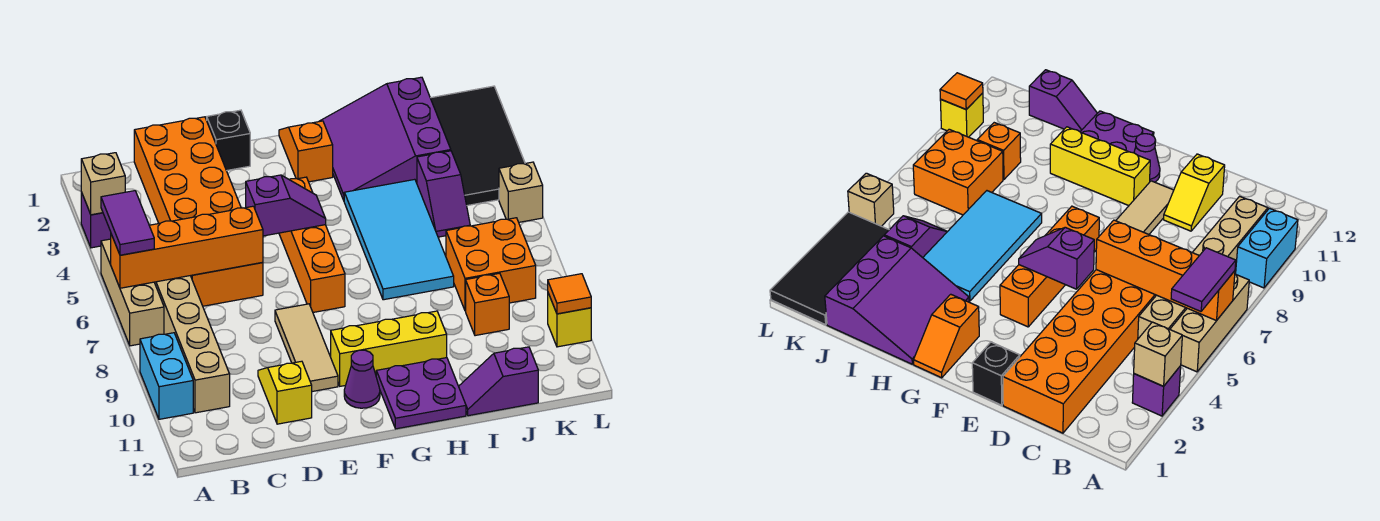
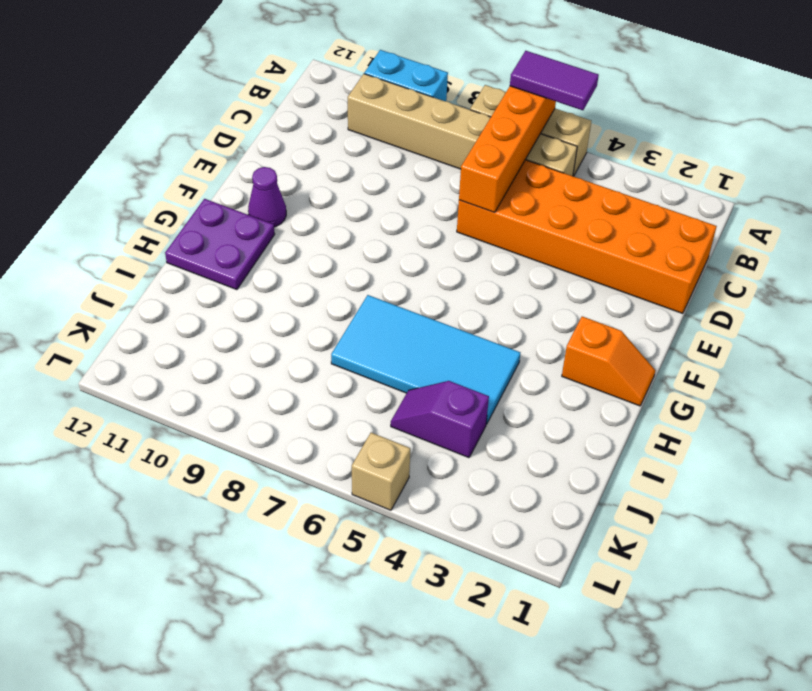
none -> purple 1x1 brick [81,192,111,248]
none -> yellow 1x2 slope [258,361,312,424]
none -> black 1x1 brick [207,110,250,171]

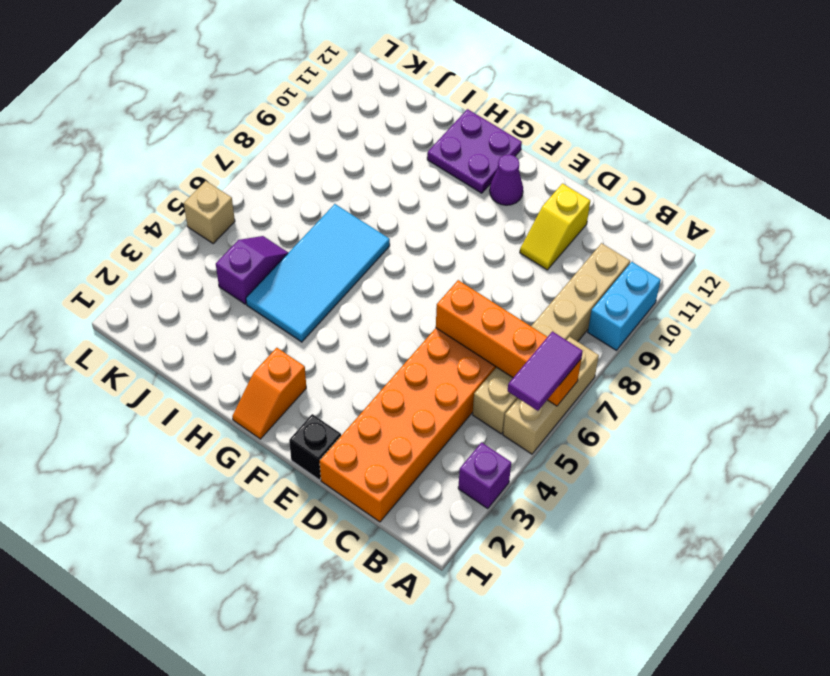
none -> tan 1x3 tile [275,304,338,392]
none -> orange 1x4 brick [279,177,345,312]
none -> yellow 1x3 brick [331,311,447,386]

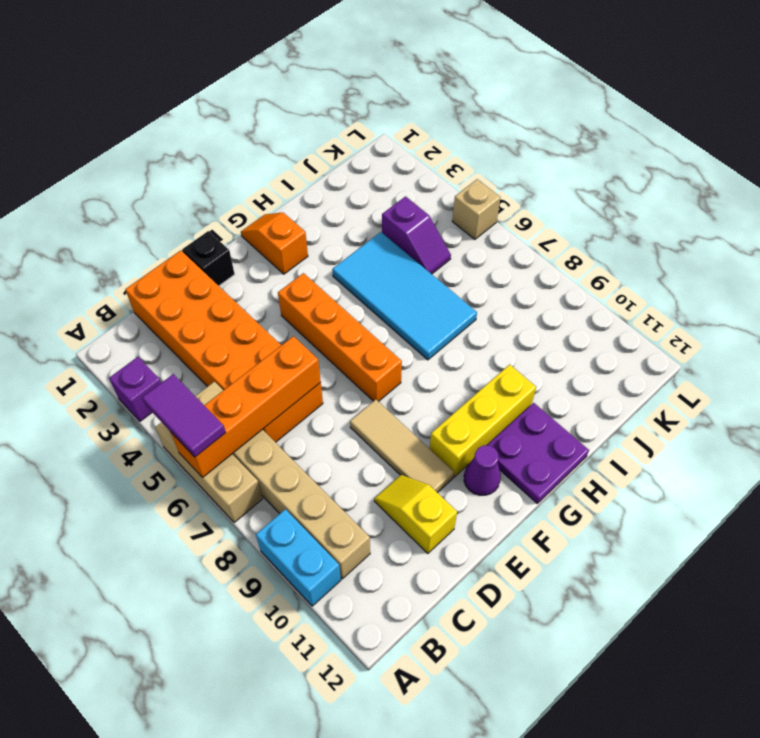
none -> purple 3x3 slope [319,77,451,200]
none -> purple 1x2 slope [459,347,538,416]
none -> orange 2x2 brick [446,218,536,311]

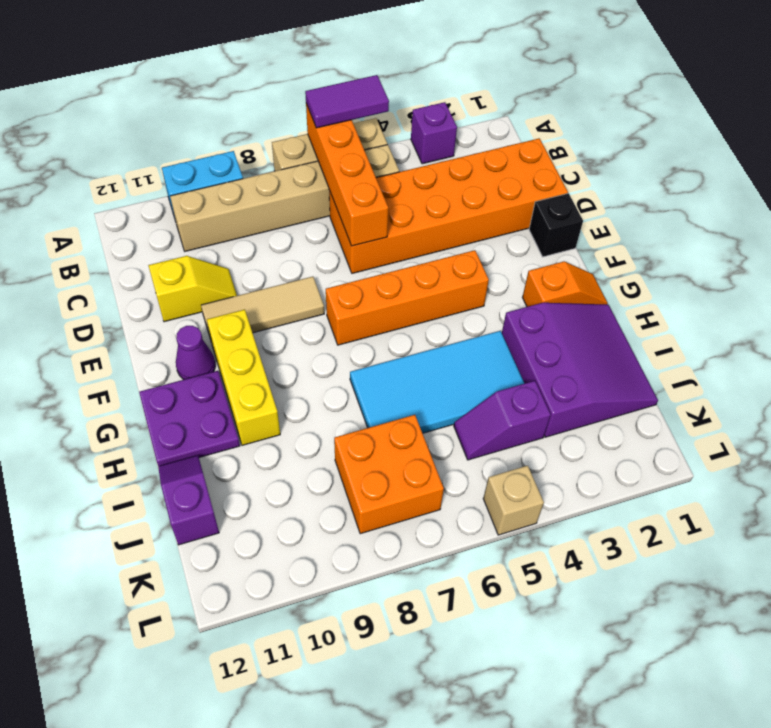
purple 3x3 slope [502,303,658,437] -> purple 3x3 slope turned to [319,77,451,200]
none -> orange 1x1 brick [466,273,509,336]
none -> black 2x4 tile [431,86,525,206]
none -> yellow 1x1 brick [548,293,591,347]

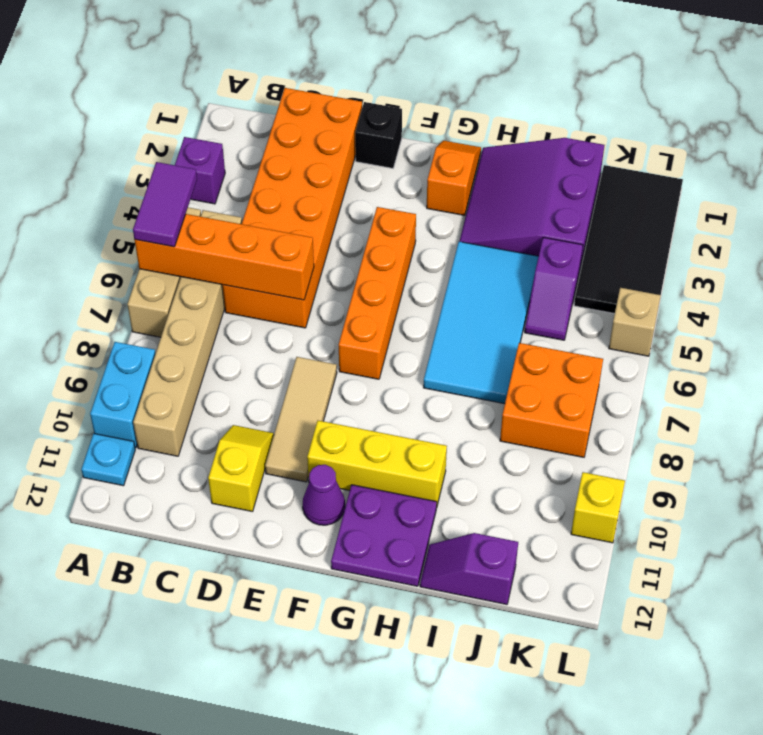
cyan 1x1 plate [81,434,135,486] -> none
none -> orange 1x1 brick [466,273,509,336]
none -> tan 1x1 brick [81,153,125,215]
none -> purple 1x2 slope [246,175,326,236]

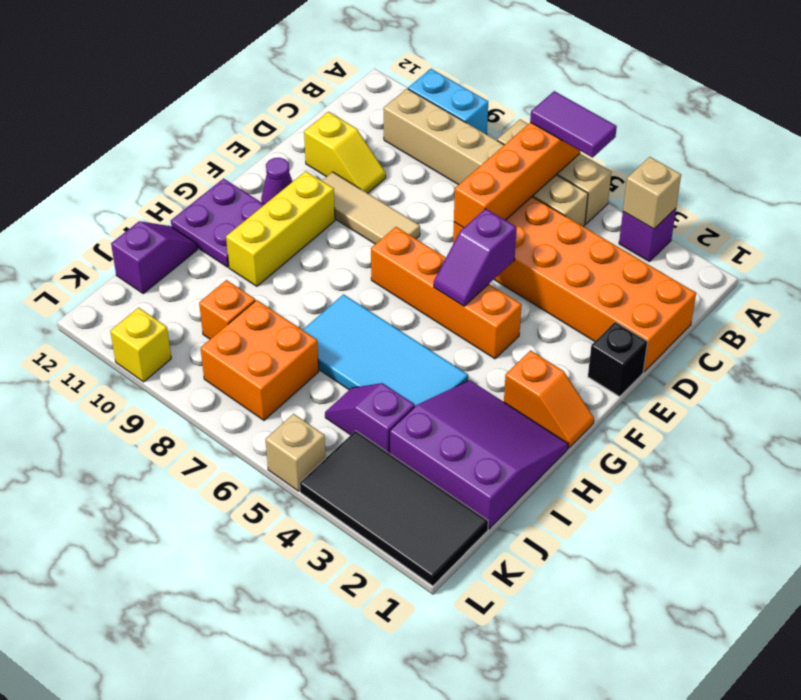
none -> orange 1x1 tile [548,274,591,314]

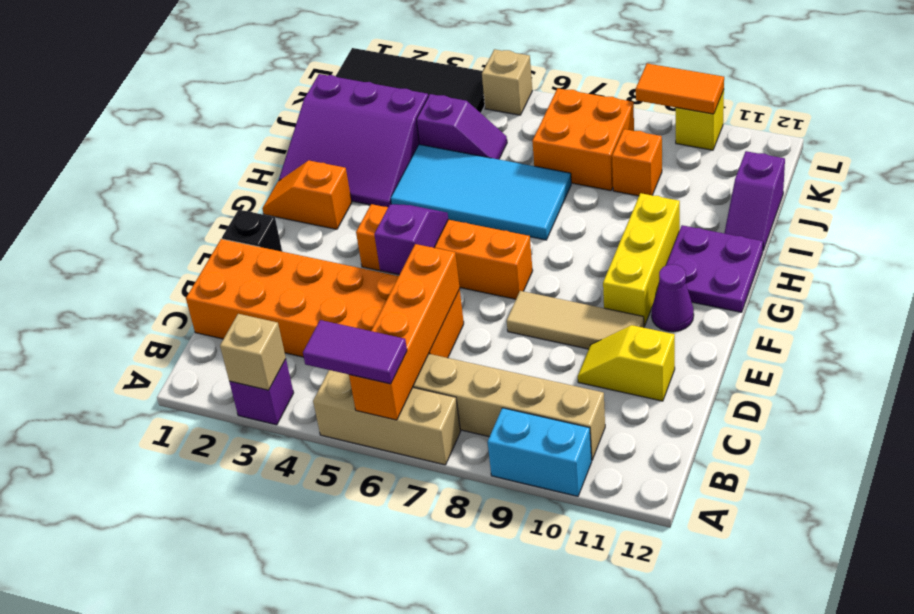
orange 1x2 tile [636,63,724,114] -> orange 1x1 tile [548,274,591,314]

